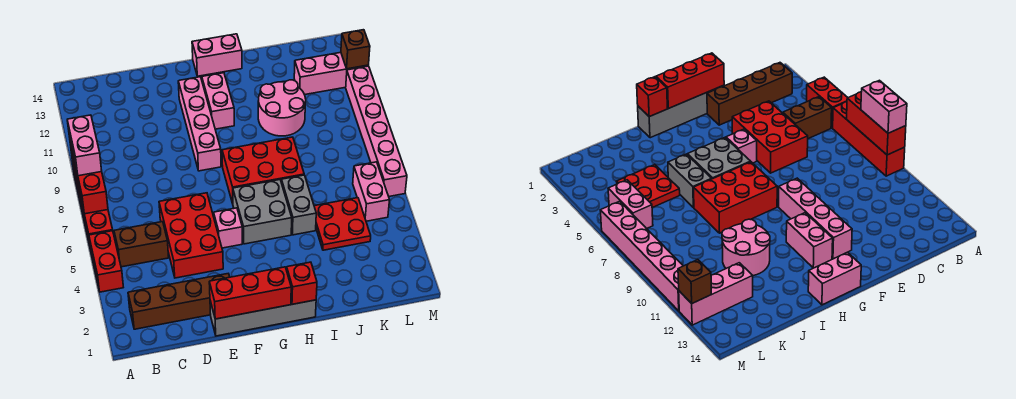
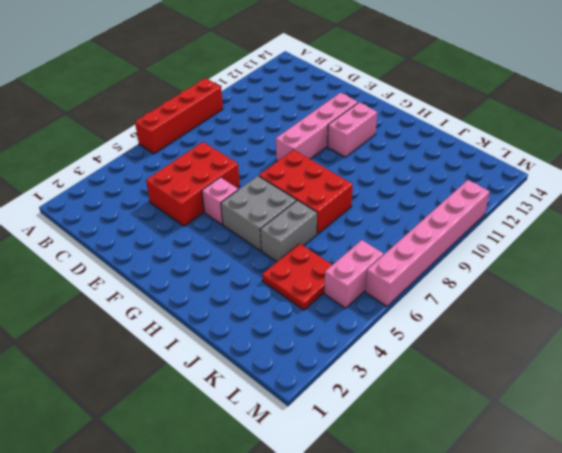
none -> red 1x2 brick [89,231,123,292]
none -> brown 1x4 brick [128,274,230,329]
none -> brown 1x2 brick [114,222,169,267]

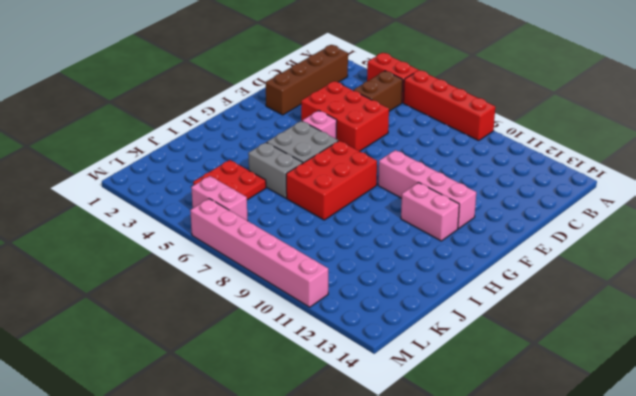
none -> grey 1x4 brick [210,300,316,336]
none -> pink 1x2 brick [192,34,242,76]
none -> pink 2x2 round brick [258,80,306,136]

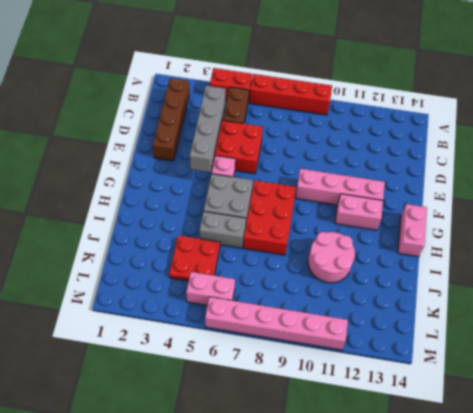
grey 1x4 brick [190,86,225,172] -> grey 1x4 brick moved to [210,300,316,336]
none -> pink 1x3 brick [294,53,368,95]
none -> red 1x3 brick [70,142,108,214]
none -> red 1x3 brick [209,267,291,319]

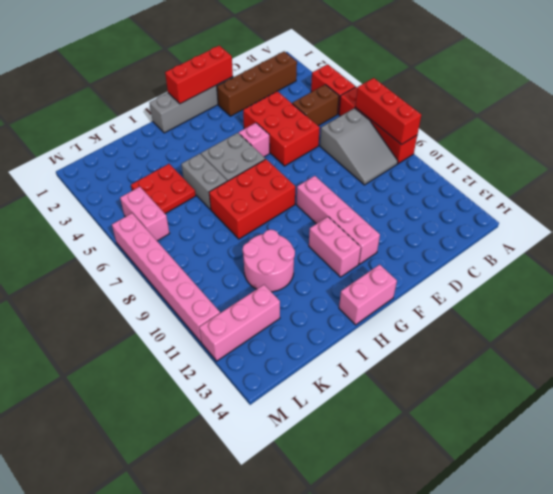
grey 2x3 slope [320,108,398,185] -> none
none -> red 1x1 brick [287,262,317,304]
none -> brown 1x1 brick [341,30,370,69]
none -> pink 1x2 brick [67,115,102,176]

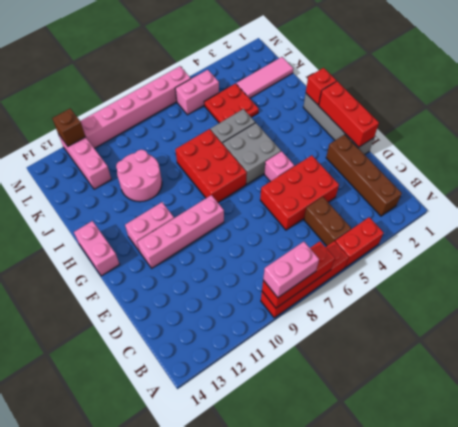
pink 1x3 tile [236,57,293,98] -> none

